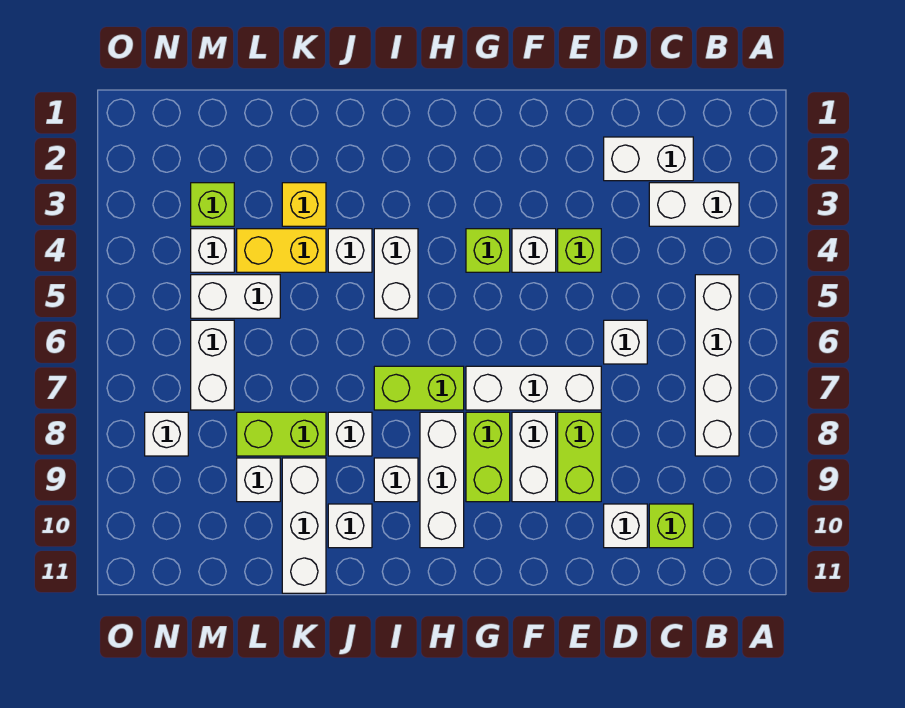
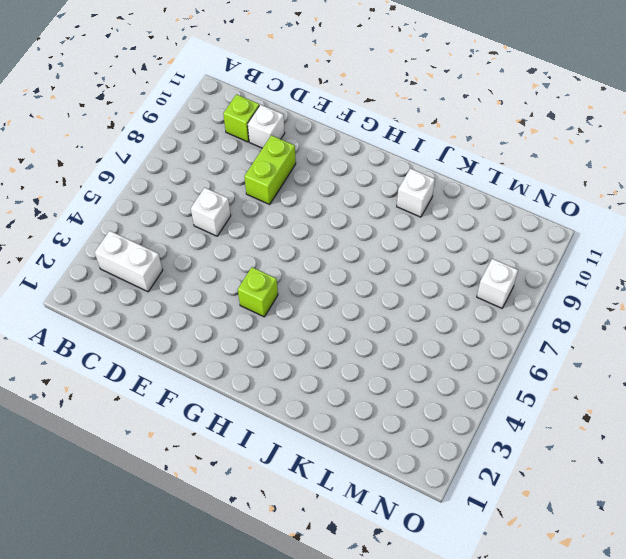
none -> white 1x4 brick [695,275,739,456]
none -> white 1x2 brick [604,137,693,181]
none -> lime 1x1 brick [558,229,601,272]
none -> white 1x3 brick [466,366,601,410]

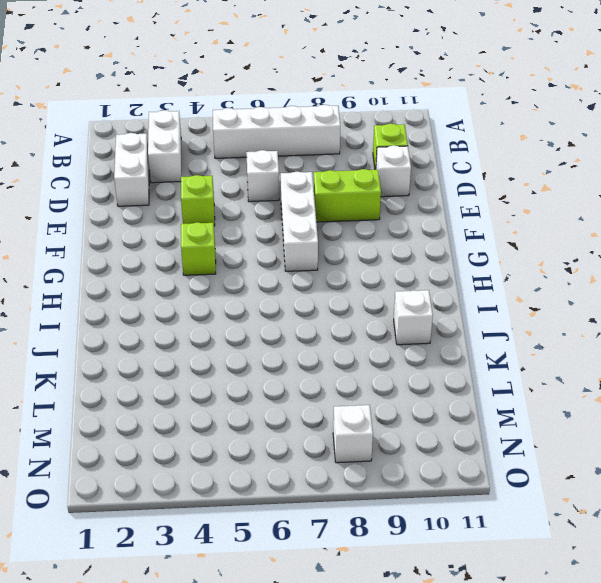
none -> white 1x1 brick [512,229,556,272]
none -> white 1x2 brick [512,412,556,502]
none -> lime 1x2 brick [466,412,510,502]
none -> lime 1x2 brick [374,366,464,410]

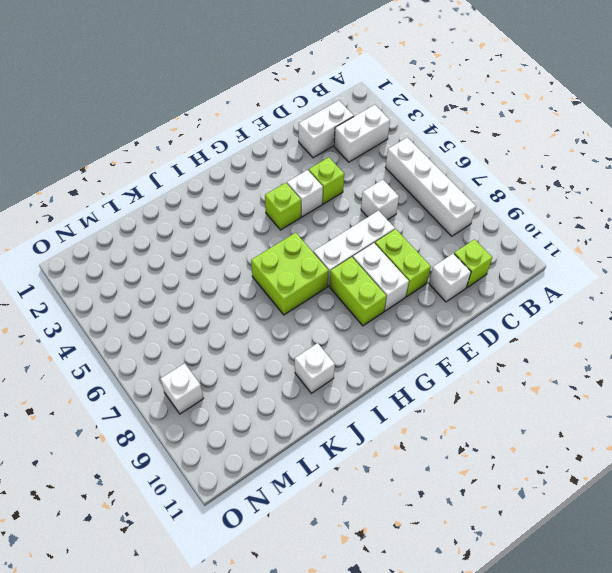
lime 2x2 brick [251,233,329,315] -> lime 1x2 brick [374,366,464,410]
none -> white 1x3 brick [420,412,464,548]
none -> white 1x2 brick [374,229,418,318]
none -> white 1x1 brick [374,458,418,502]
none -> white 1x1 brick [328,229,372,272]

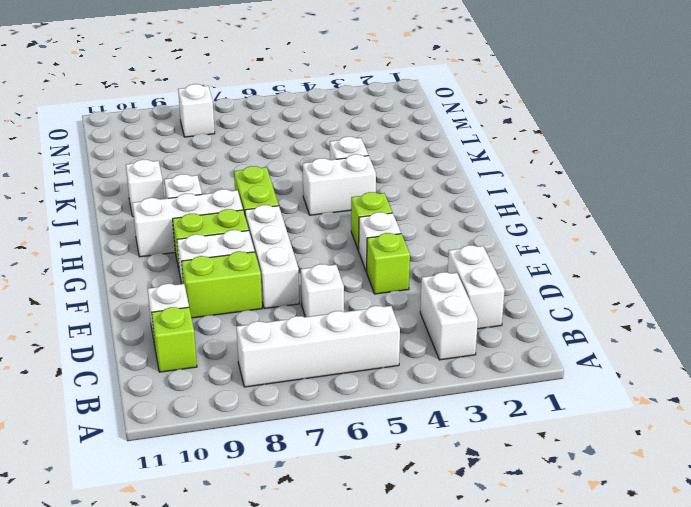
none -> white 1x1 brick [328,412,372,456]
none -> yellow 1x1 brick [282,183,326,226]
none -> yellow 1x2 brick [237,229,326,272]
none -> lime 1x2 brick [237,412,326,456]

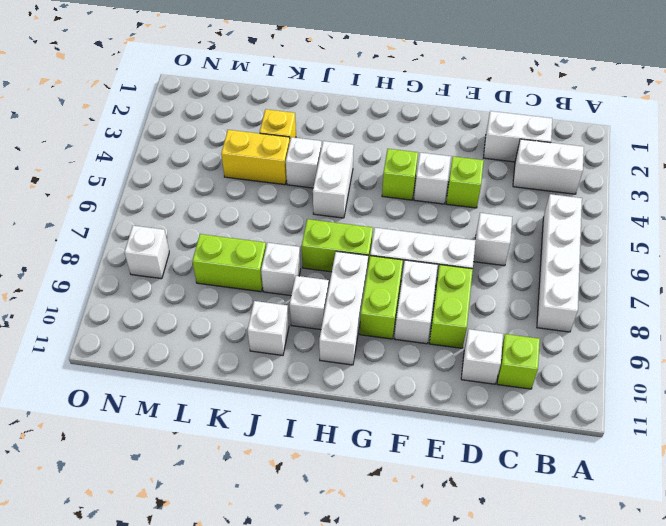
none -> white 1x3 brick [282,458,326,593]
none -> white 1x2 brick [191,275,280,318]
none -> white 1x1 brick [237,458,280,502]
none -> lime 1x1 brick [191,183,234,226]

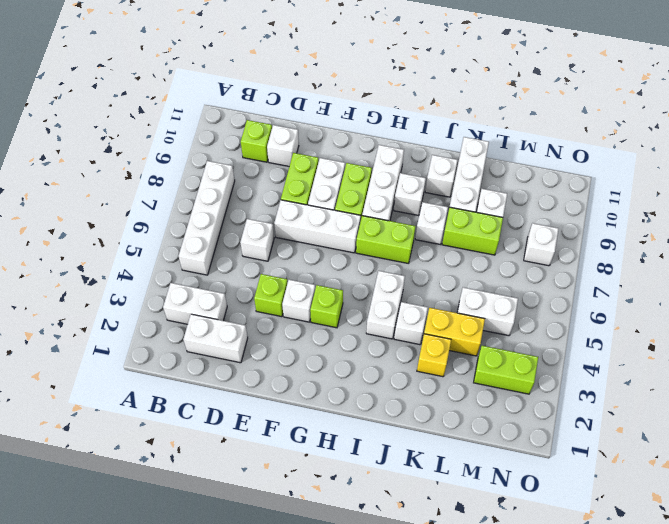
lime 1x2 brick [474,346,538,394] -> lime 1x1 brick [191,183,234,226]
none -> white 1x1 brick [191,229,234,272]
none -> white 1x2 brick [191,320,234,410]

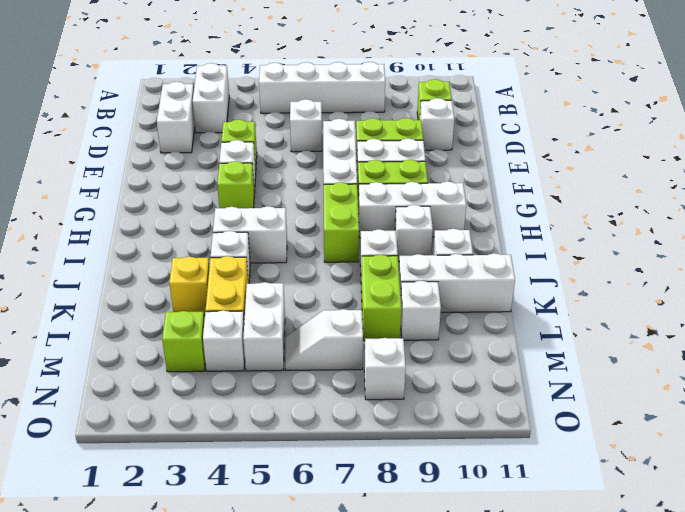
white 1x2 slope [285,309,363,370] -> white 1x2 brick [191,320,234,410]

